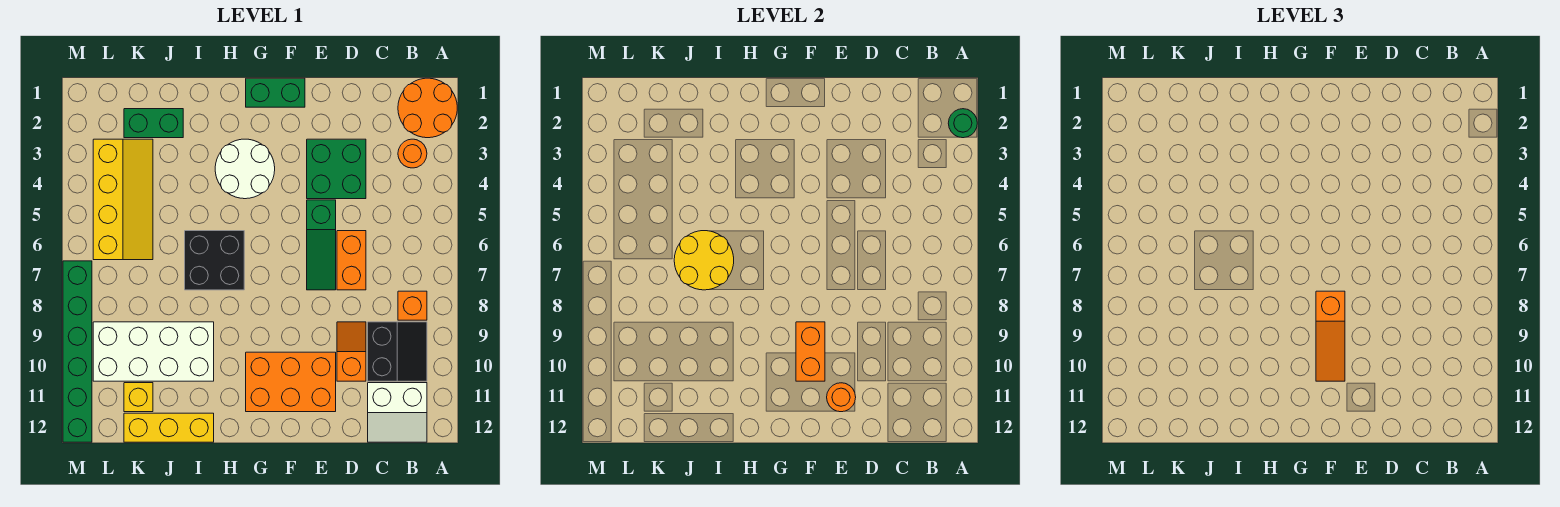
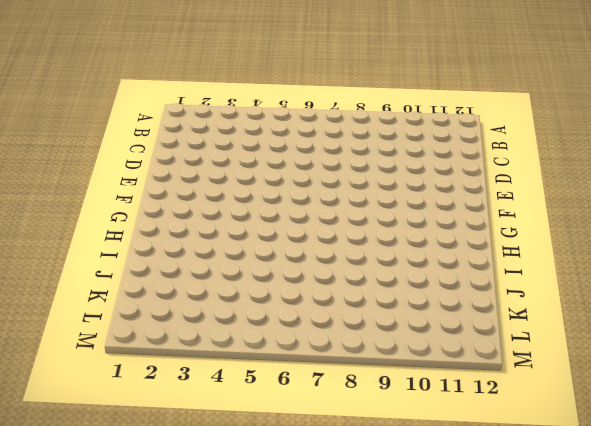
none -> orange 2x2 round brick [398,78,457,138]
none -> orange 1x1 round brick [398,139,427,168]
none -> orange 1x1 brick [398,291,427,320]

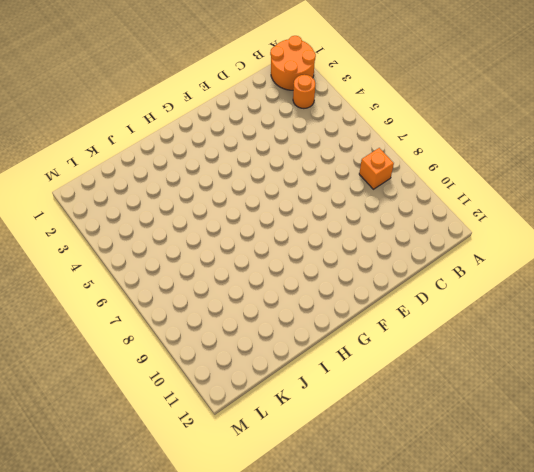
none -> black 2x2 slope [368,322,427,381]
none -> white 2x2 slope [368,383,427,442]
none -> green 2x2 brick [307,139,366,199]

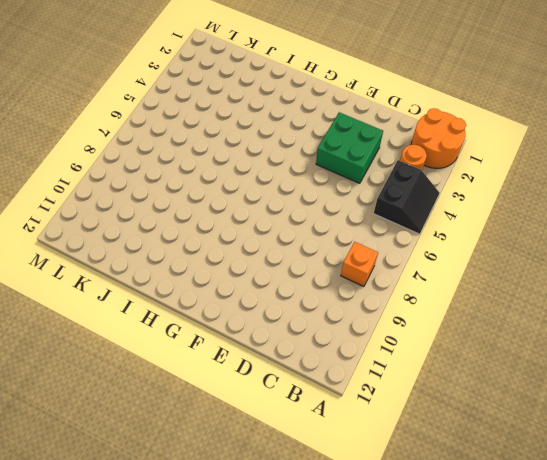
black 2x2 slope [374,160,440,234] -> black 2x2 slope moved to [368,322,427,381]
none -> white 2x2 slope [368,383,427,442]
none -> orange 1x2 brick [337,231,366,290]
none -> orange 1x2 slope [337,322,366,381]

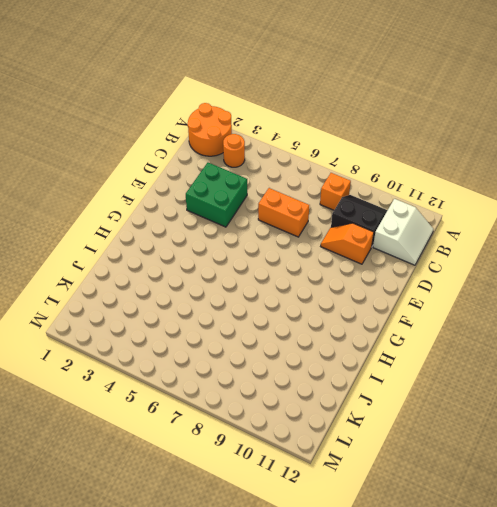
none -> green 1x3 slope [307,200,336,290]
none -> orange 2x3 brick [246,352,336,412]
none -> green 1x2 brick [246,78,305,107]

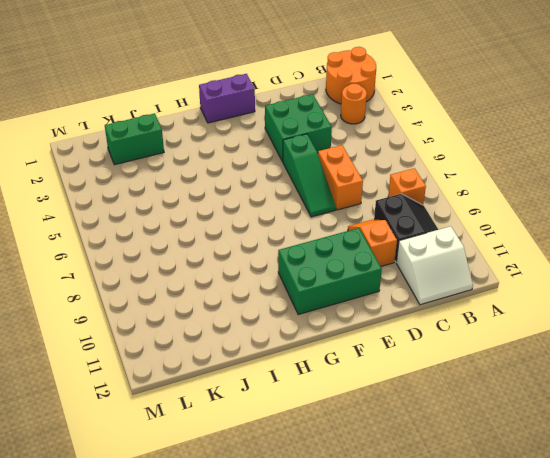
green 2x3 brick [278,228,382,314] -> orange 2x3 brick [246,352,336,412]
purple 1x2 brick [199,74,255,123] -> green 1x2 brick [246,78,305,107]
none -> white 2x2 round brick [215,139,275,199]
none -> black 2x2 brick [185,231,244,290]
none -> white 2x4 brick [93,322,214,381]

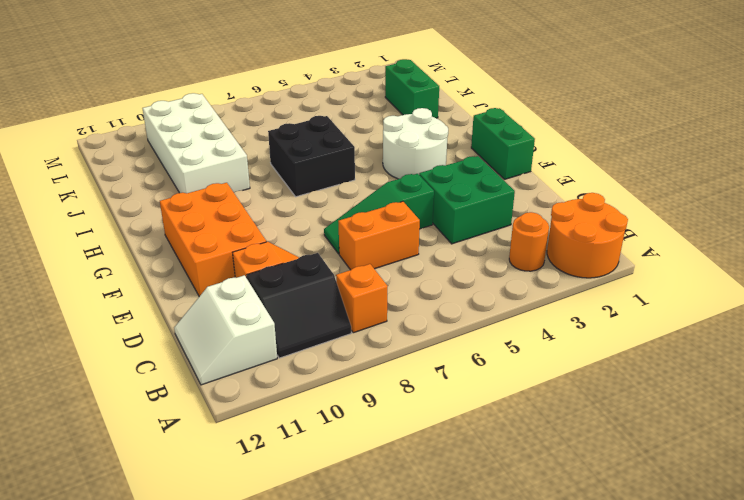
none -> yellow 1x3 brick [124,413,214,442]
none -> yellow 2x4 slope [93,139,153,260]
none -> yellow 1x1 brick [124,383,153,412]

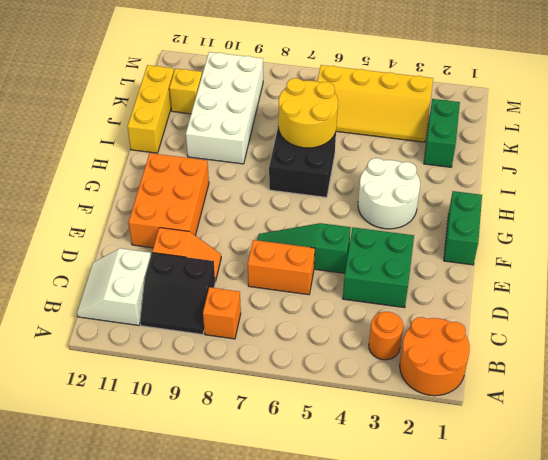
none -> green 1x6 brick [63,261,92,442]
none -> green 1x1 round brick [948,109,977,138]
none -> orange 1x1 round brick [827,383,856,412]

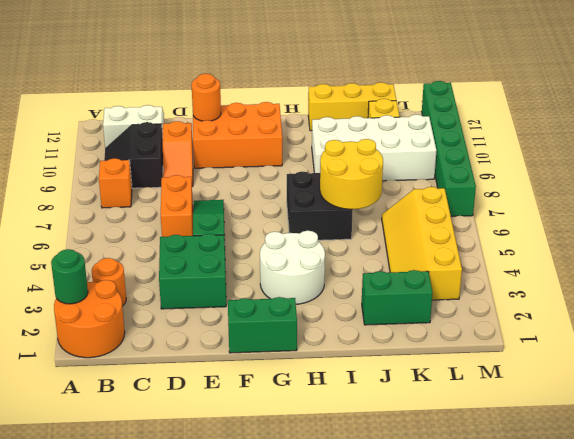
none -> orange 1x2 brick [796,322,825,381]
none -> orange 1x3 slope [1316,291,1345,381]

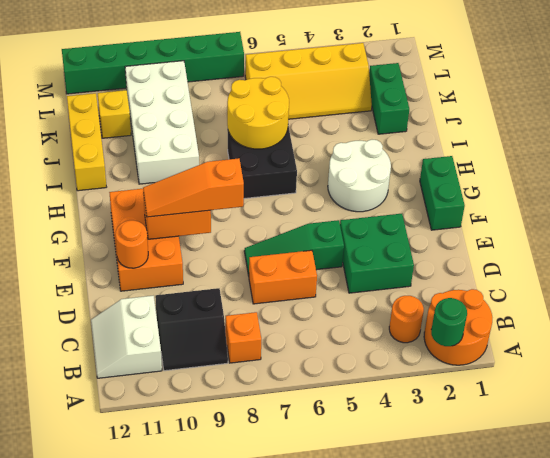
none -> orange 1x2 slope [337,322,366,381]

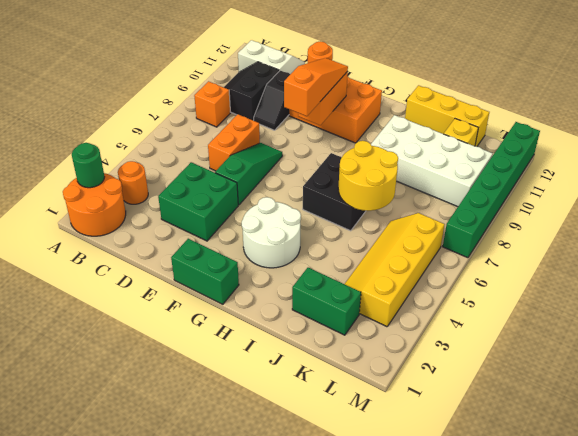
black 1x2 slope [254,71,290,130] -> orange 1x2 slope [337,322,366,381]

